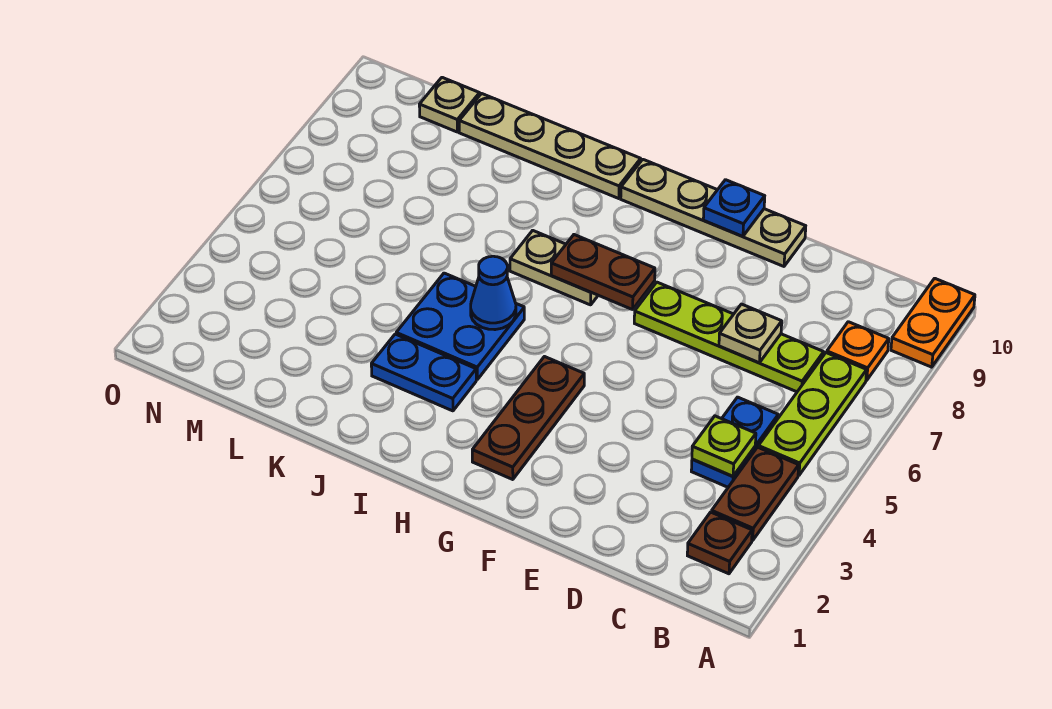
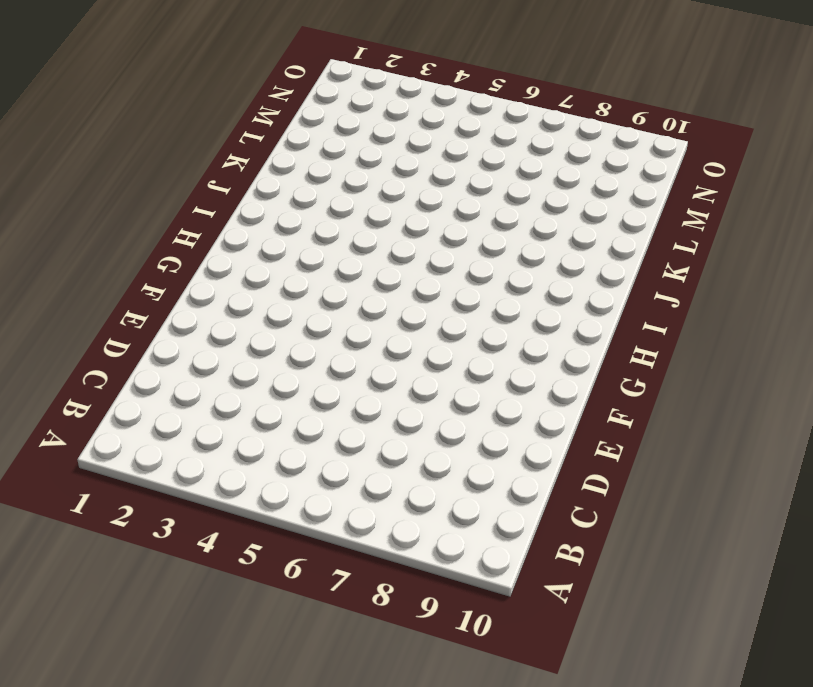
none -> orange 1x2 plate [891,278,975,367]
none -> brown 1x1 plate [687,512,752,574]
none -> brown 1x2 plate [712,447,799,541]

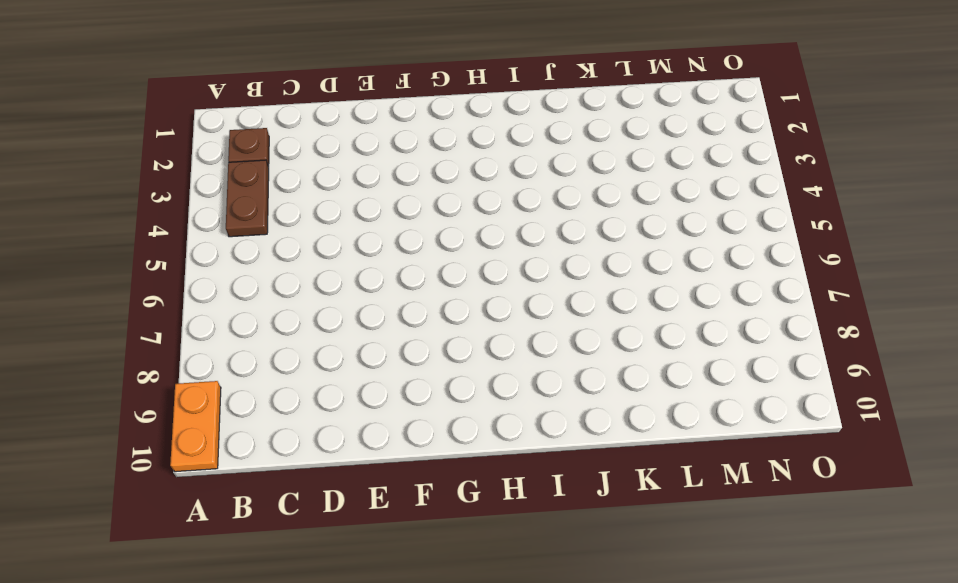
none -> lime 1x3 plate [758,353,867,475]
none -> orange 1x1 plate [827,322,889,380]
none -> blue 1x2 plate [691,397,778,487]

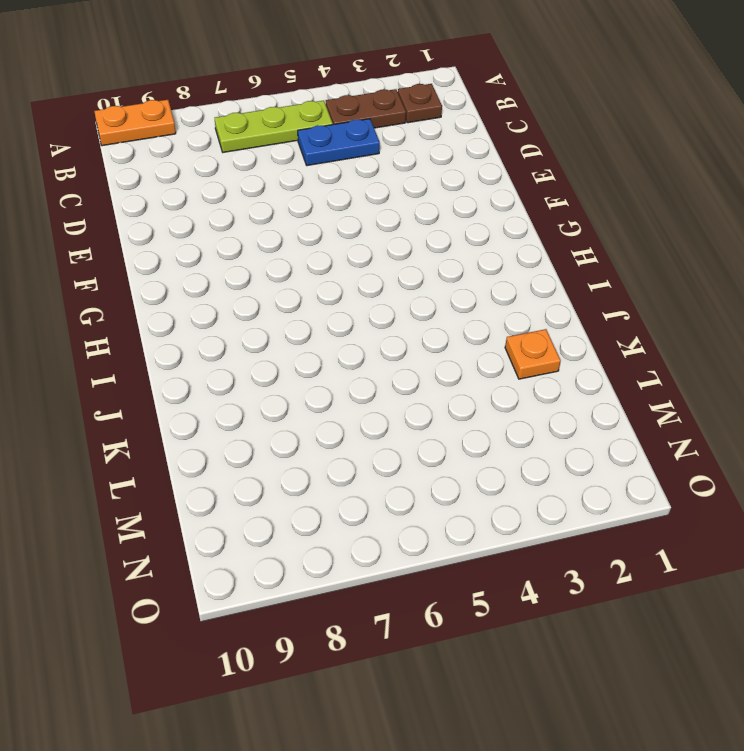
orange 1x1 plate [505,329,561,379] -> orange 1x1 plate moved to [827,322,889,380]
none -> lime 1x4 plate [634,282,824,392]
none -> tan 1x4 plate [621,159,806,266]
none -> brown 1x3 plate [472,357,584,480]

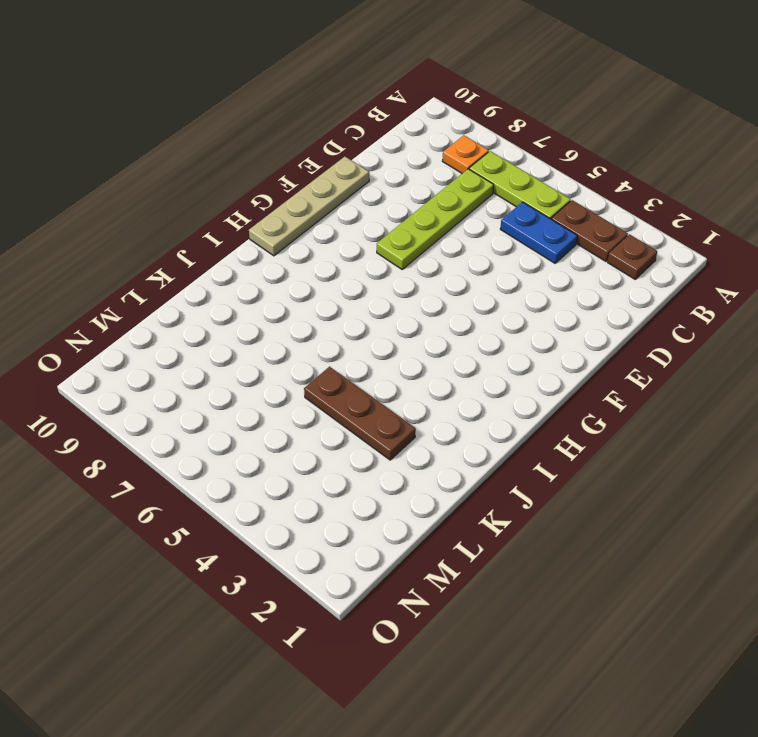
brown 1x3 plate [304,367,416,460] -> brown 1x3 plate moved to [472,357,584,480]
none -> orange 1x2 plate [891,278,975,367]
none -> tan 1x2 plate [510,230,598,305]
none -> blue 1x2 plate [371,334,476,411]

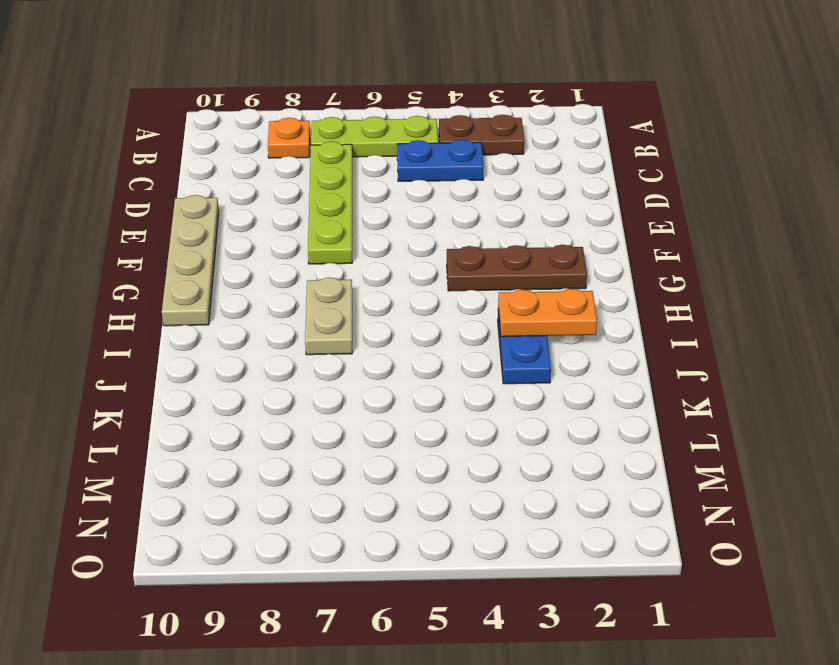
orange 1x2 plate [498,289,597,337] -> orange 1x2 plate moved to [891,278,975,367]
none -> brown 1x1 plate [687,512,752,574]
none -> blue 2x2 plate [396,273,524,379]
none -> tan 1x4 plate [459,94,641,198]

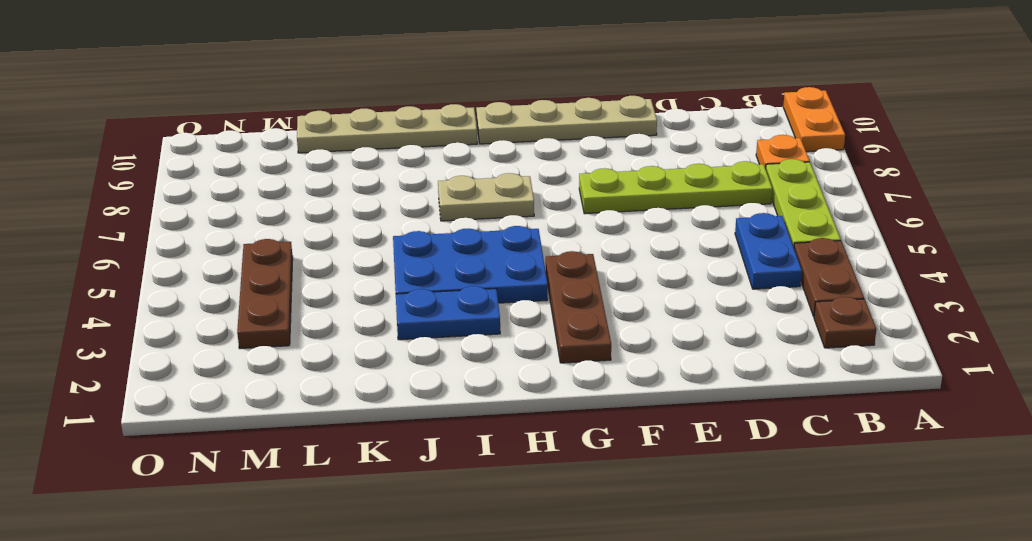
blue 2x3 plate [393,226,548,303] -> blue 2x2 plate [396,273,524,379]
brown 1x3 plate [237,239,293,349] -> none
none -> tan 1x1 plate [419,77,480,132]
none -> lime 1x1 plate [692,416,756,476]
none -> tan 1x1 plate [719,304,782,363]

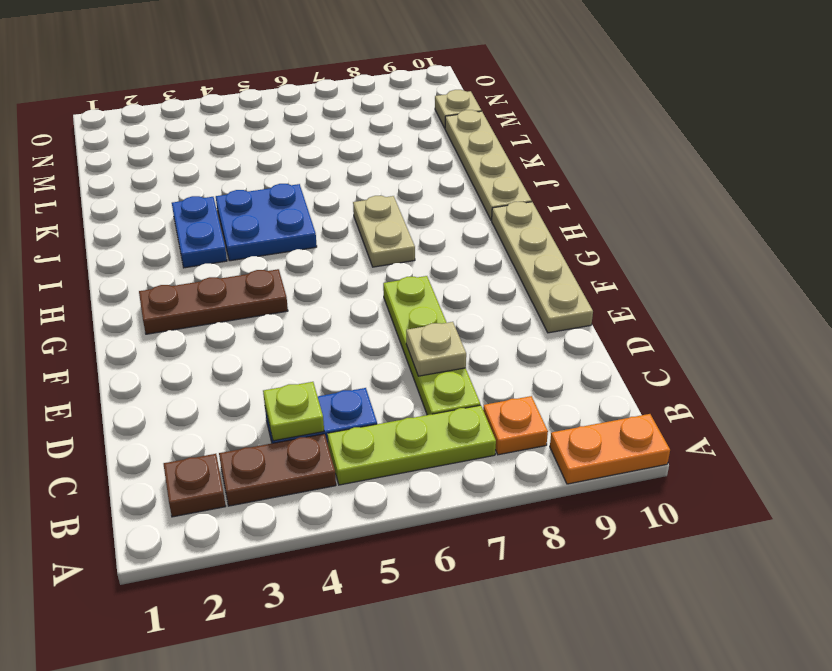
none -> blue 1x1 plate [703,180,765,236]
none -> brown 1x2 plate [551,235,655,310]
none -> blue 1x1 cone [471,256,516,330]

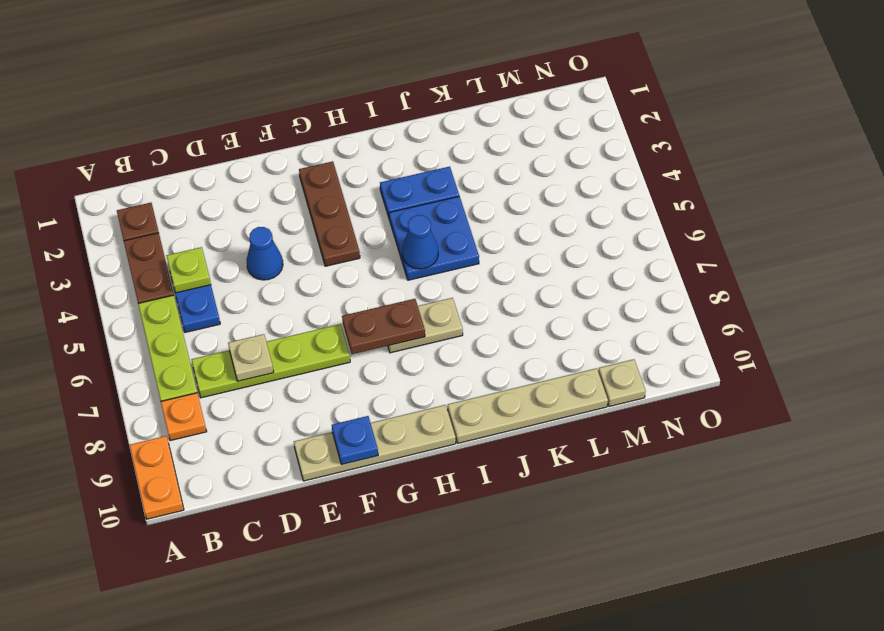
blue 1x1 cone [247,227,283,280] -> none

